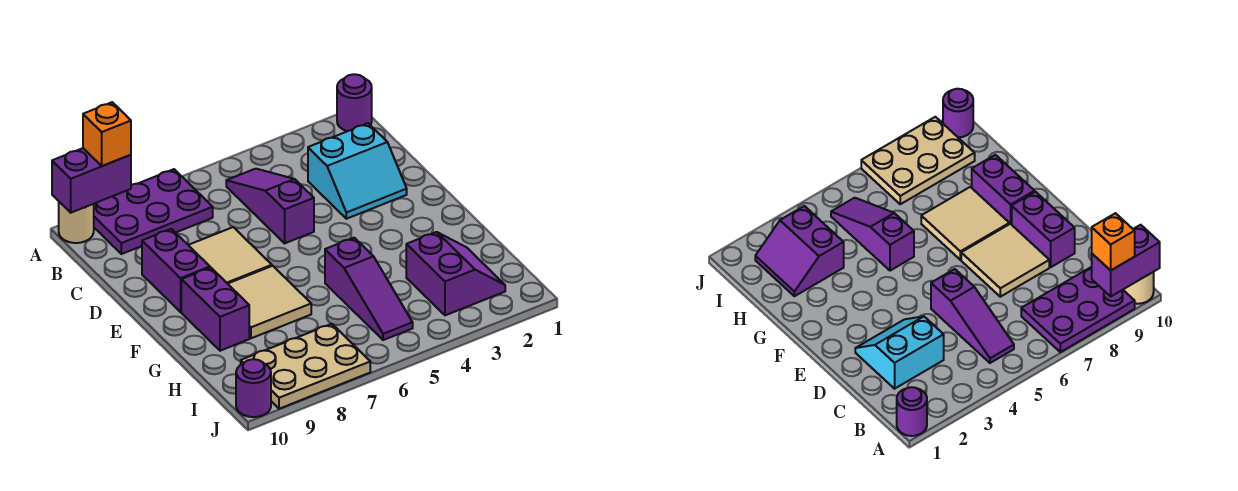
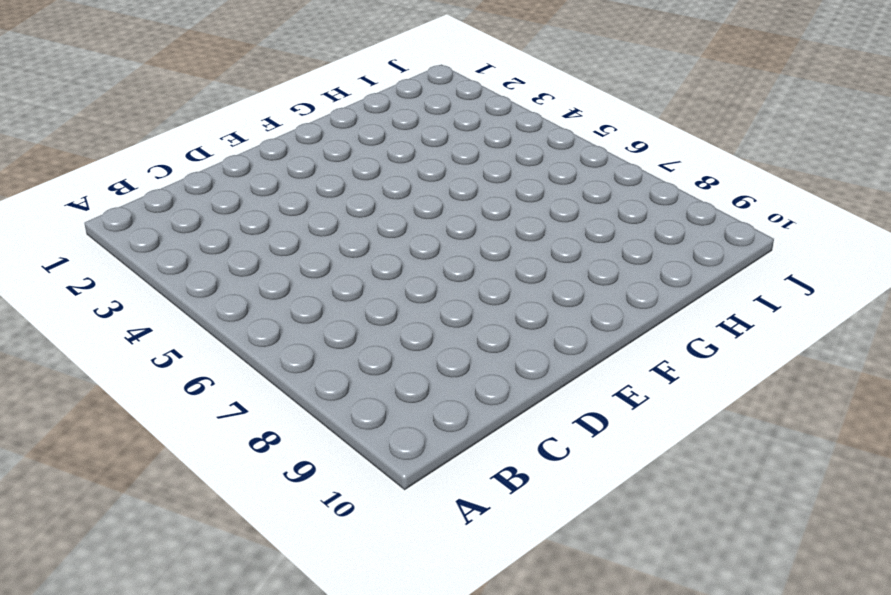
none -> purple 1x1 round brick [337,74,372,131]
none -> purple 2x3 plate [94,169,213,254]
none -> tan 1x1 round brick [59,202,94,243]

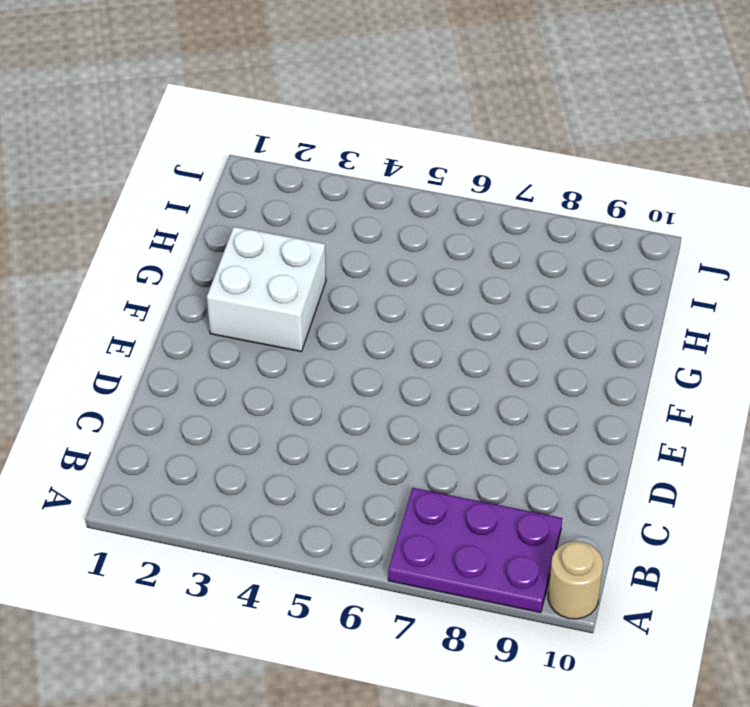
white 2x2 brick [207,227,326,352] -> none
none -> purple 1x1 round brick [337,74,372,131]
none -> purple 1x3 slope [226,169,314,243]
none -> cyan 2x2 slope [308,123,407,219]

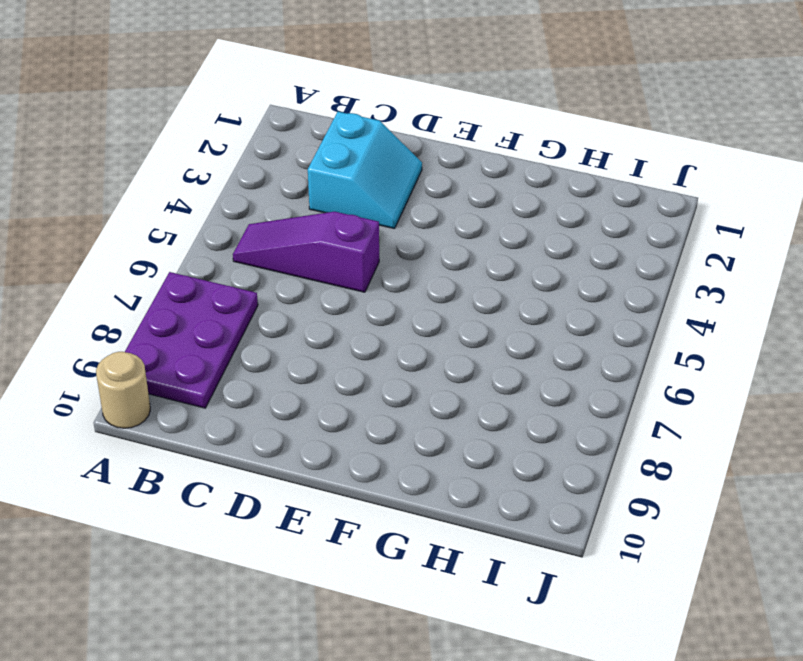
none -> purple 1x1 round brick [337,74,372,131]
none -> tan 2x2 tile [189,227,272,284]
none -> purple 1x2 brick [142,229,210,312]

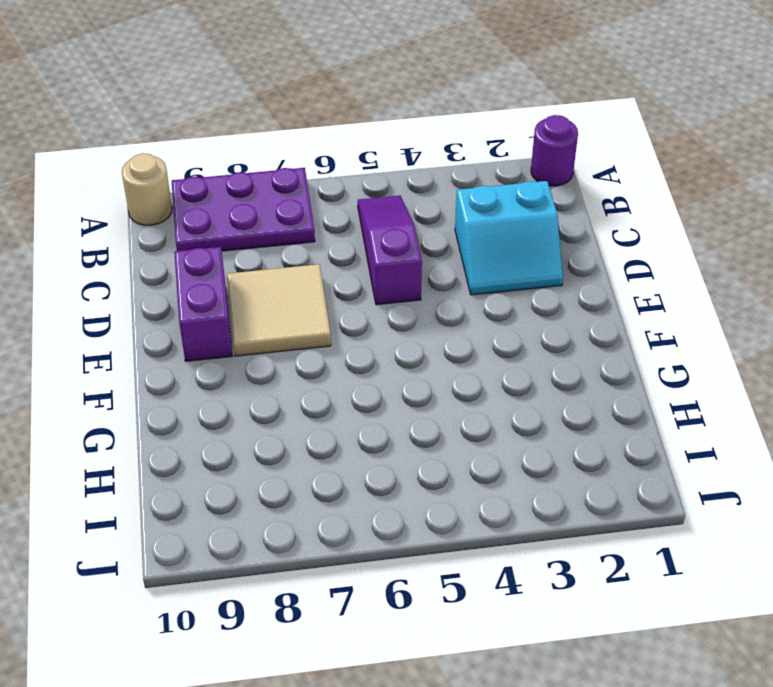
none -> tan 2x2 tile [228,266,311,338]
none -> purple 1x2 brick [181,268,249,351]
none -> purple 1x3 slope [325,238,413,340]

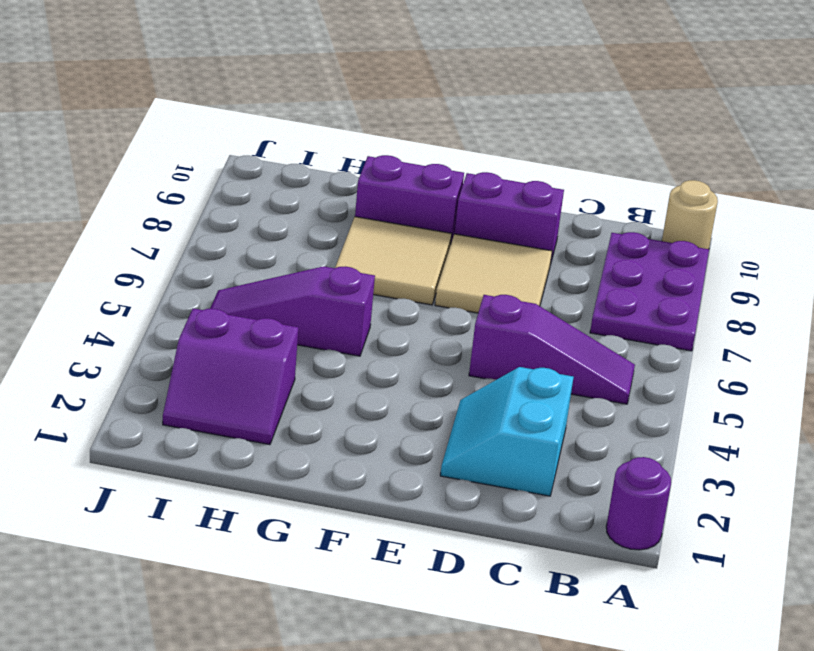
none -> tan 2x3 plate [241,324,370,409]
none -> purple 1x1 round brick [236,359,271,417]
none -> purple 1x2 brick [52,148,131,213]

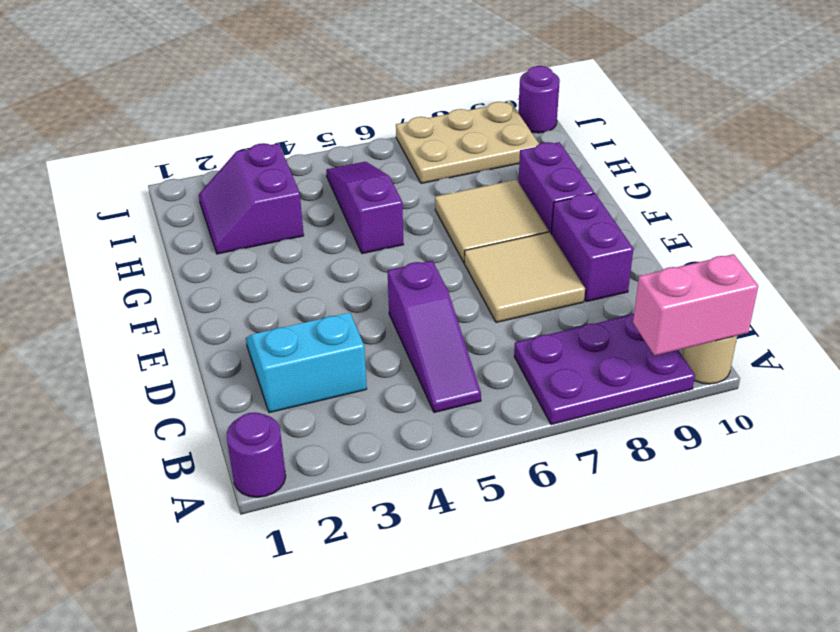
pink 1x2 brick [633,254,758,356] -> purple 1x2 brick [52,148,131,213]
none -> orange 1x1 brick [83,102,131,166]

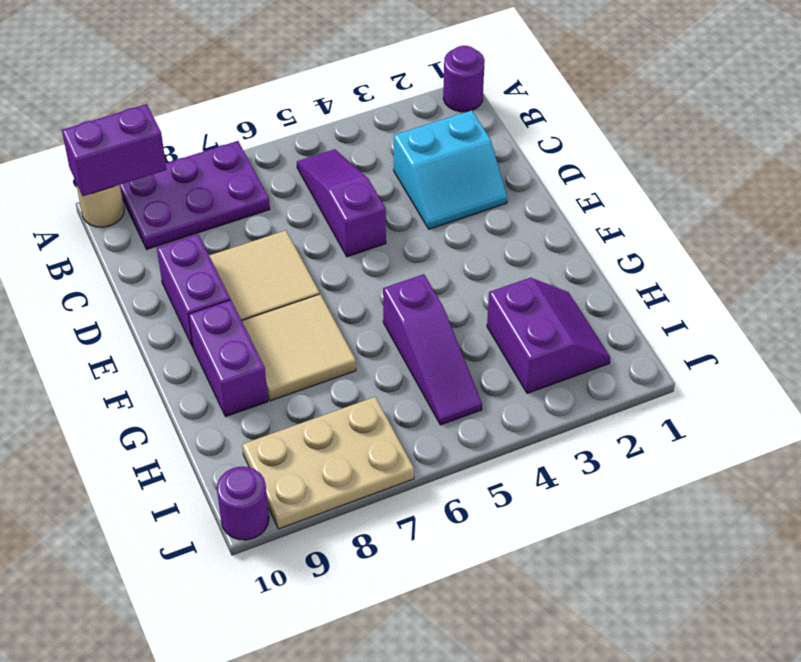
none -> orange 1x1 brick [83,102,131,166]

